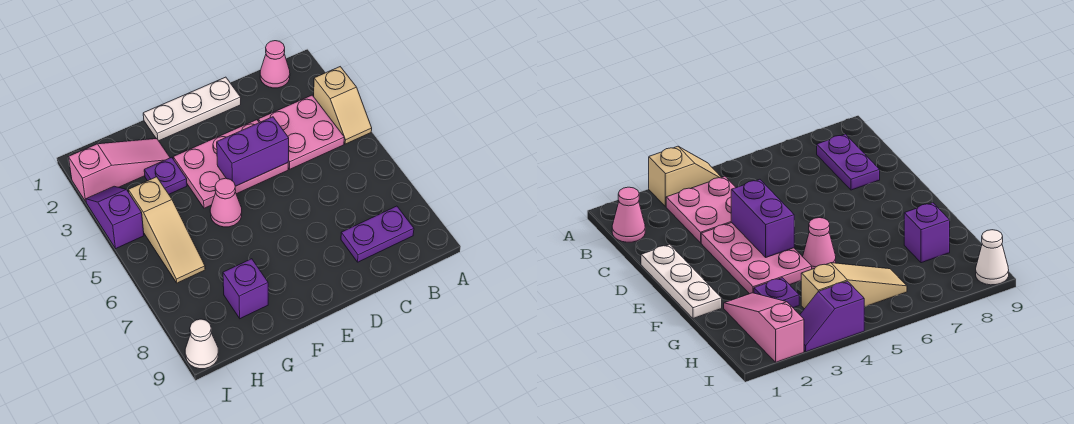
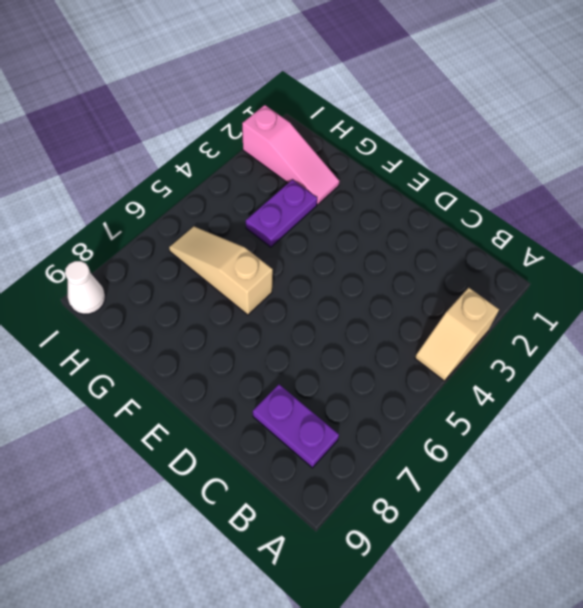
tan 1x3 slope [169,226,273,315] -> tan 1x3 slope turned to [128,177,205,283]
purple 1x2 plate [246,180,317,247] -> purple 1x1 plate [144,157,187,194]
none -> pink 1x1 cone [260,41,290,88]
none -> pink 2x2 plate [258,95,344,169]
none -> white 1x3 plate [143,77,241,141]

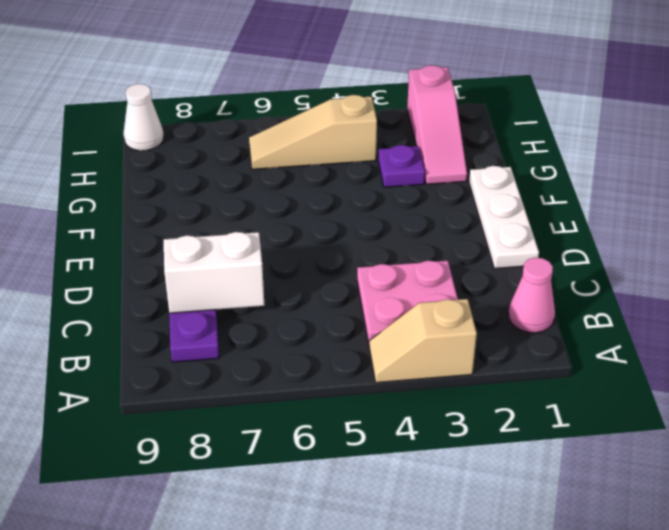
white 1x2 brick [164,232,264,313] -> none
none -> pink 2x3 plate [173,120,288,208]
none -> pink 1x1 cone [210,178,242,227]
none -> purple 1x1 brick [223,259,268,319]

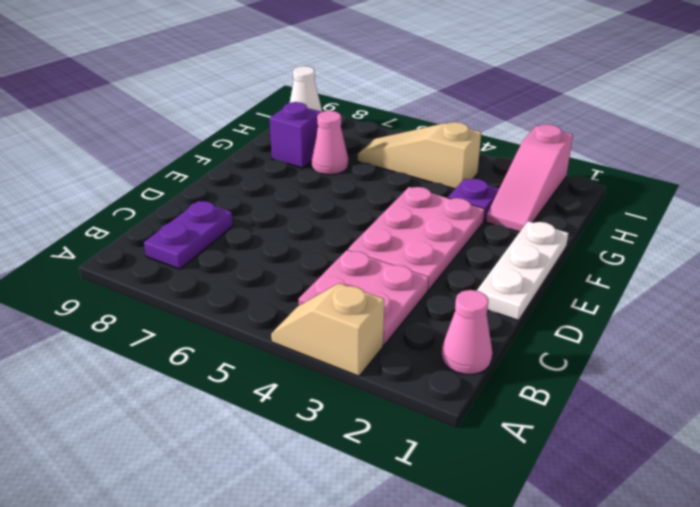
pink 1x1 cone [311,111,348,175] -> pink 1x1 cone moved to [210,178,242,227]
none -> purple 1x2 slope [86,186,144,249]
none -> purple 1x2 brick [217,117,289,186]

